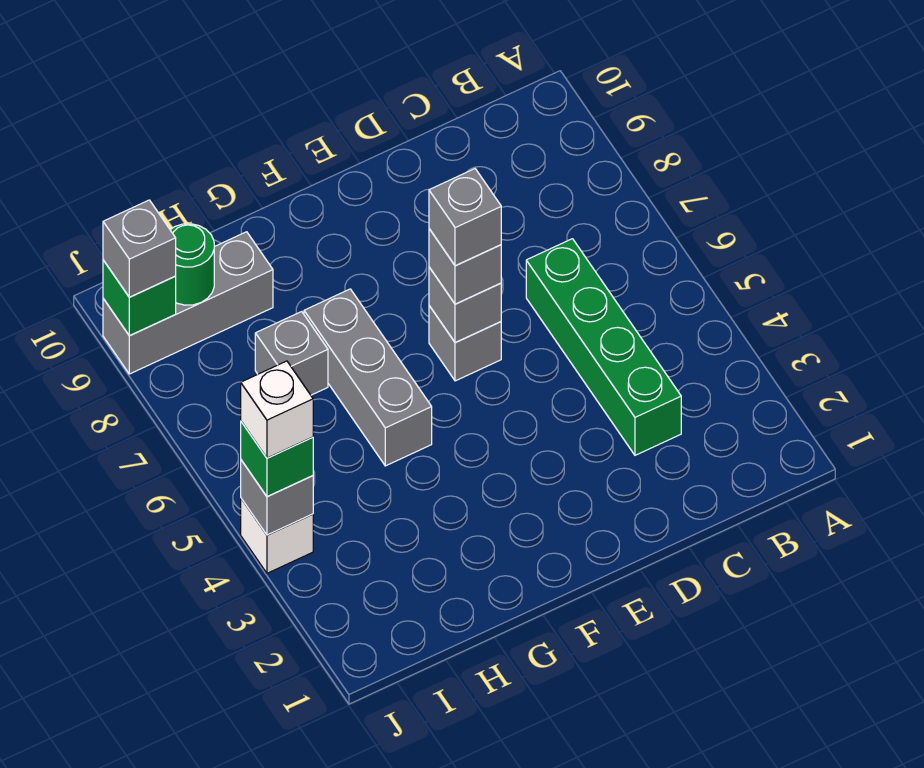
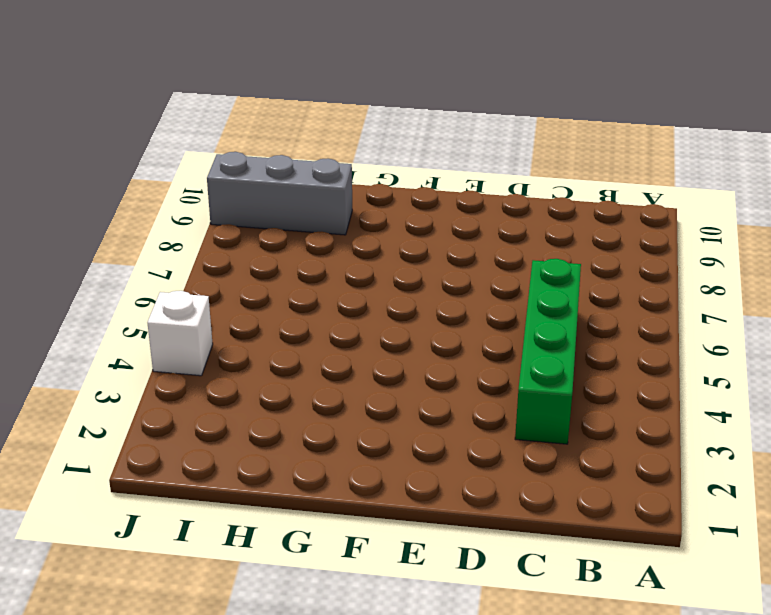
none -> grey 1x1 brick [429,306,501,381]
none -> grey 1x3 brick [304,289,432,466]
none -> grey 1x1 brick [255,312,328,395]

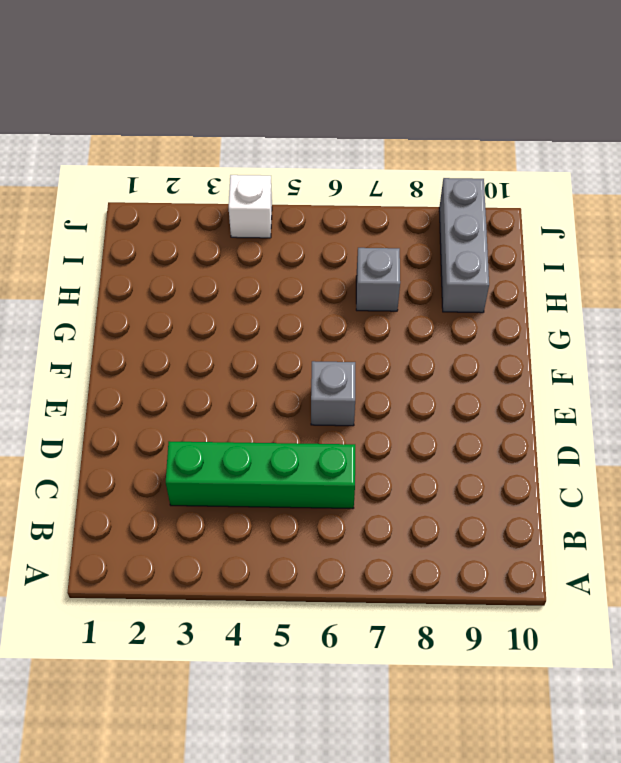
none -> grey 1x3 brick [304,289,432,466]
none -> grey 1x1 brick [429,267,501,343]
none -> green 1x1 round brick [170,224,214,305]

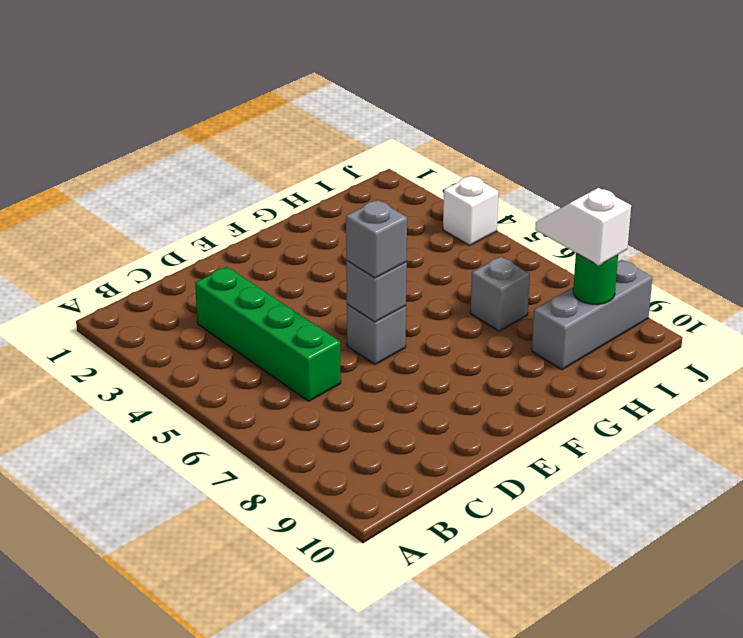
white 1x2 slope [535,188,631,265] -> none
none -> grey 1x3 brick [304,289,432,466]
none -> grey 1x1 brick [241,460,313,535]
none -> green 1x1 brick [103,260,176,336]

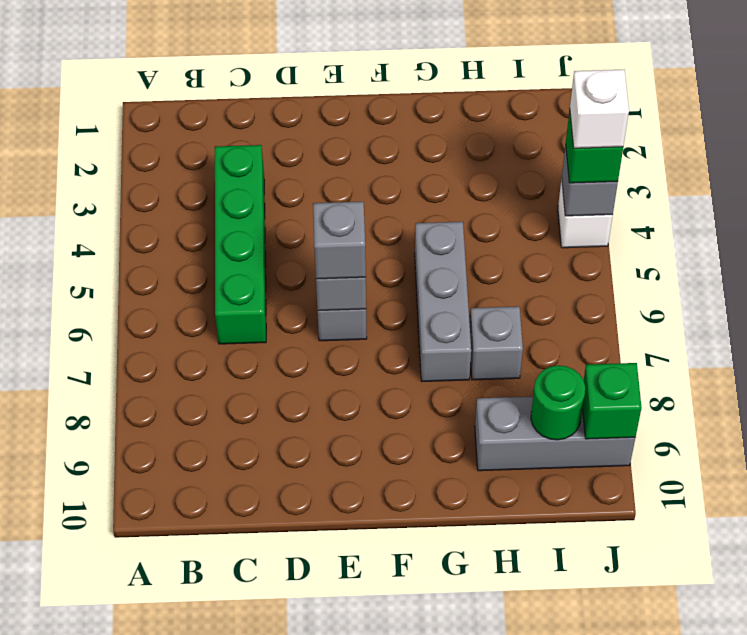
none -> grey 1x1 brick [103,200,176,297]
none -> grey 1x1 brick [429,169,501,266]

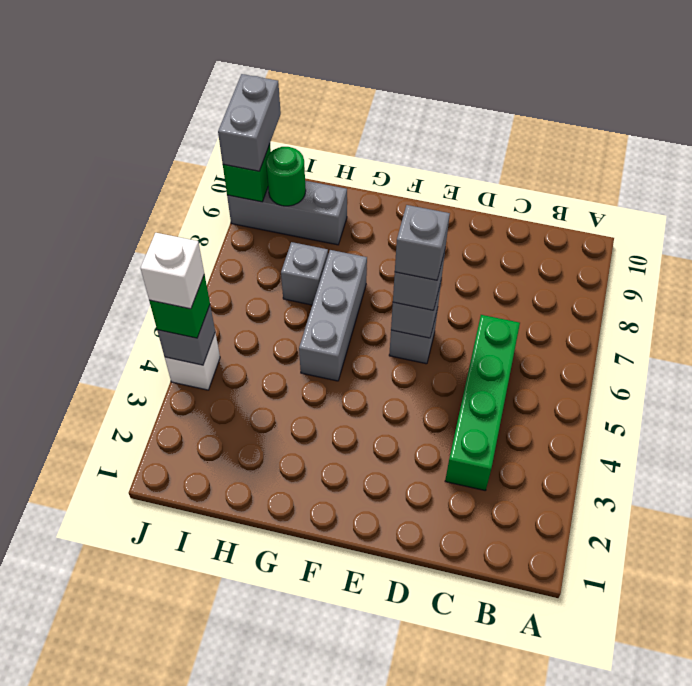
grey 1x2 brick [218,74,281,171] -> grey 1x1 brick [103,200,176,297]

